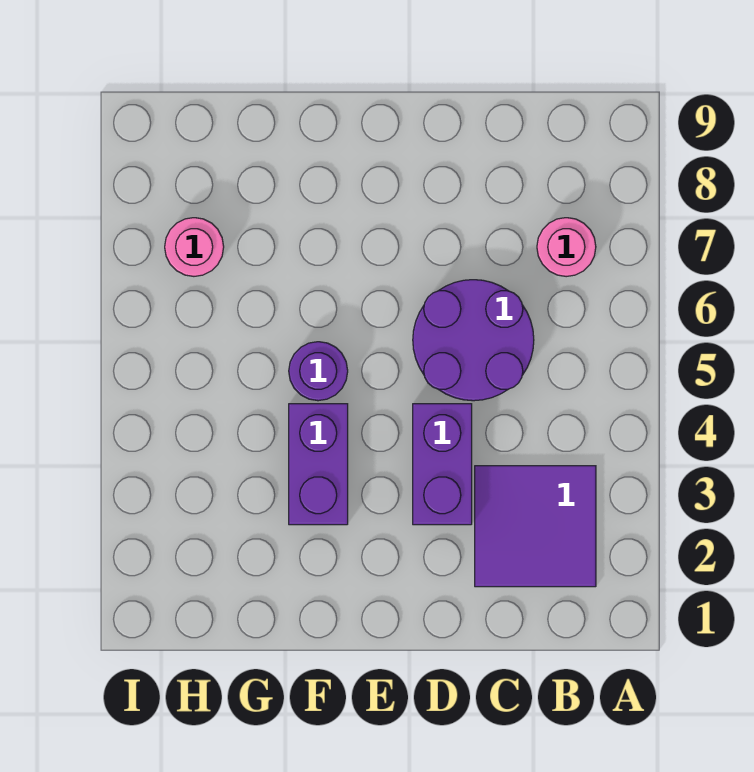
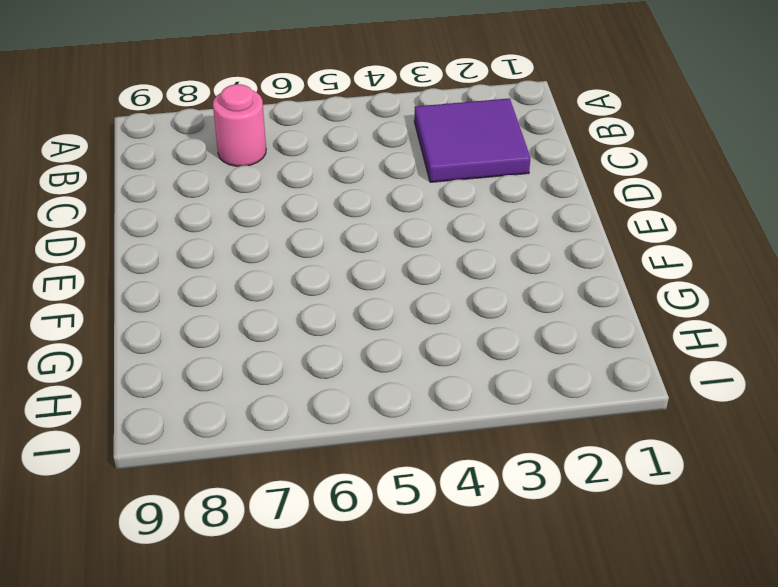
none -> purple 2x2 round brick [413,280,534,401]
none -> purple 1x2 brick [413,404,472,525]

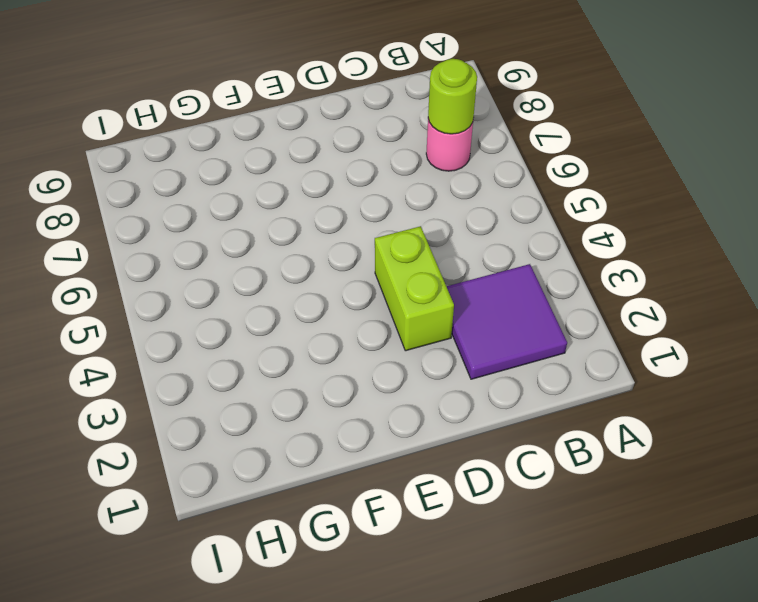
lime 1x1 round brick [428,59,477,134] -> none
lime 1x2 brick [375,226,454,351] -> purple 1x2 brick [413,404,472,525]
none -> purple 2x2 round brick [413,280,534,401]
none -> purple 1x2 brick [289,404,348,525]

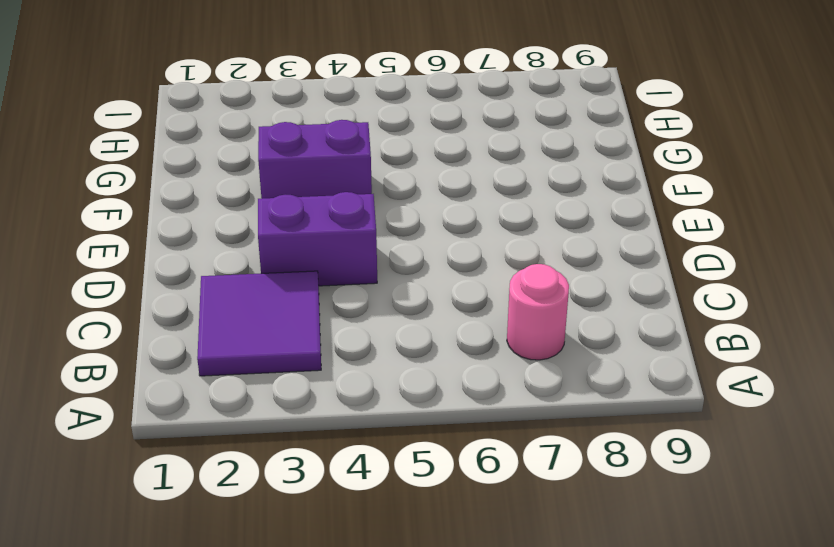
none -> purple 2x2 round brick [413,280,534,401]
none -> purple 1x1 round brick [289,342,348,401]

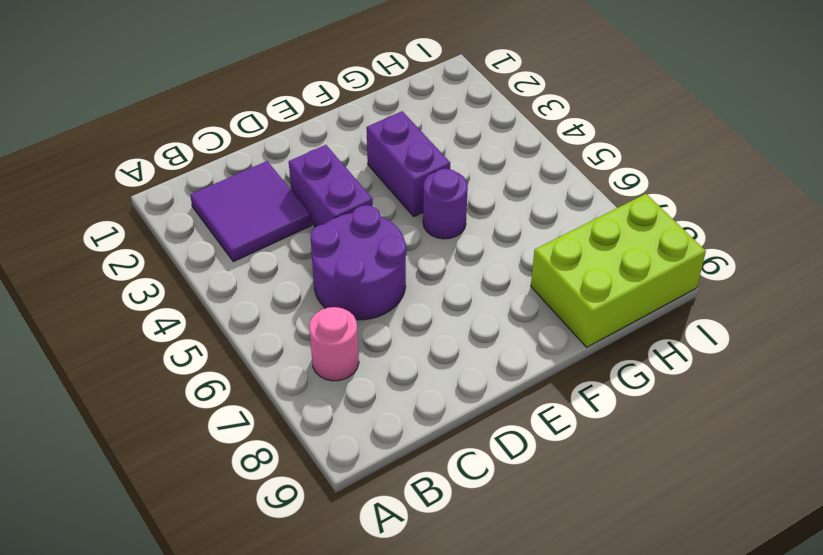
lime 2x3 brick [531,194,706,347] -> none
none -> pink 1x1 round brick [165,218,224,276]

